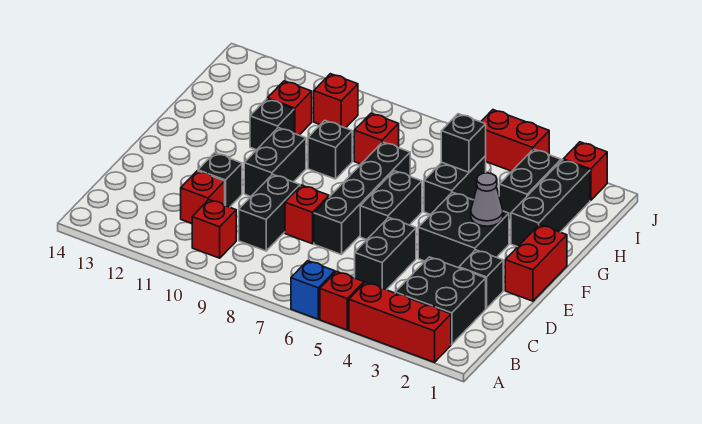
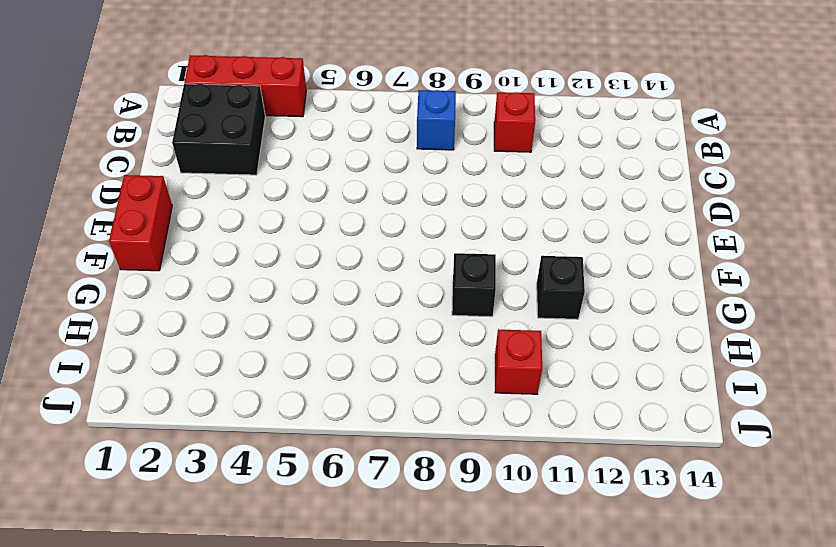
blue 1x1 brick [417,90,456,150] -> blue 1x1 brick moved to [291,261,335,319]
none -> red 1x1 brick [320,272,364,330]
none -> black 1x2 brick [355,218,416,290]
none -> black 1x2 brick [239,174,300,251]

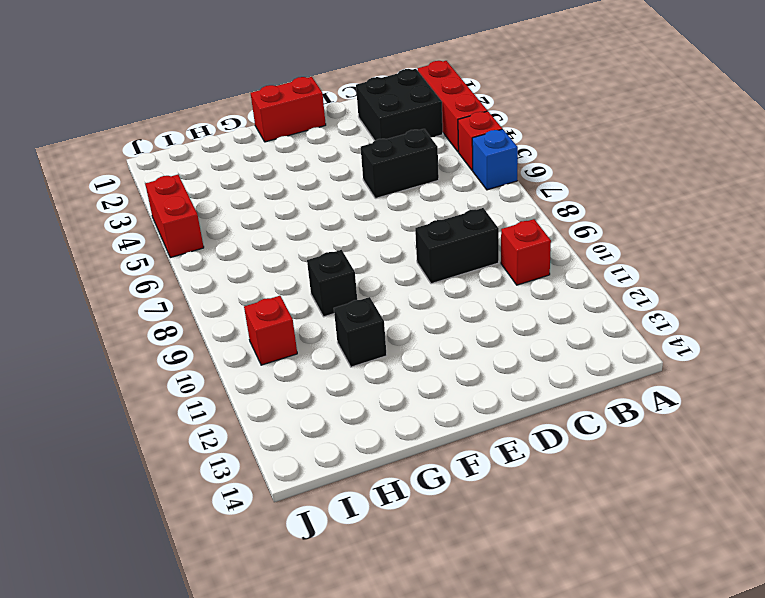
none -> red 1x1 brick [181,171,225,223]
none -> black 1x1 brick [459,250,503,308]
none -> black 1x4 brick [314,142,410,255]

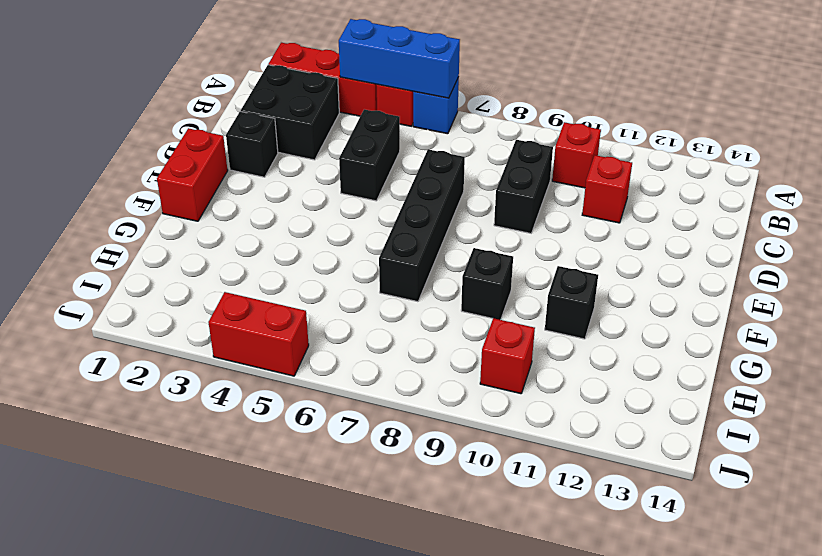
blue 1x3 brick [339,19,460,98] -> none
none -> red 1x1 brick [285,185,329,244]
none -> black 1x1 brick [198,153,242,207]
none -> black 2x2 brick [418,192,509,268]

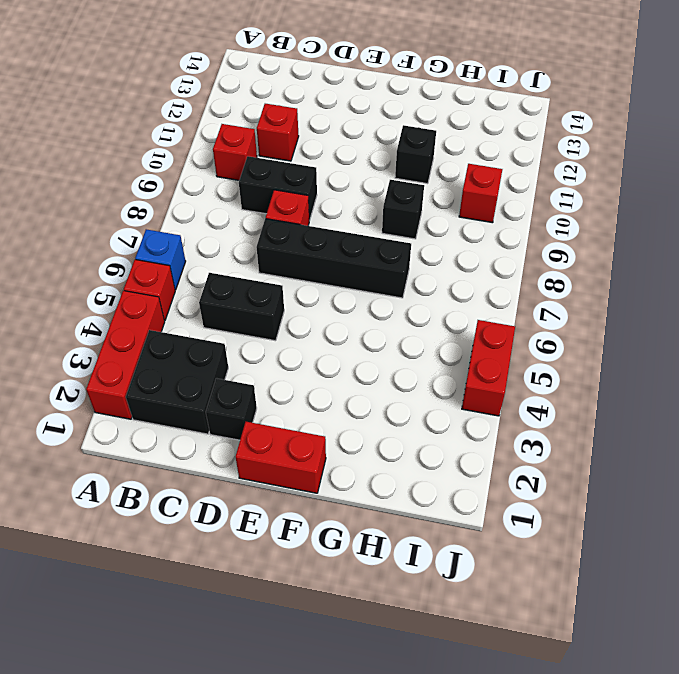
none -> black 1x1 brick [198,153,242,207]
none -> black 2x2 brick [418,192,509,268]
none -> black 1x2 brick [360,171,422,240]

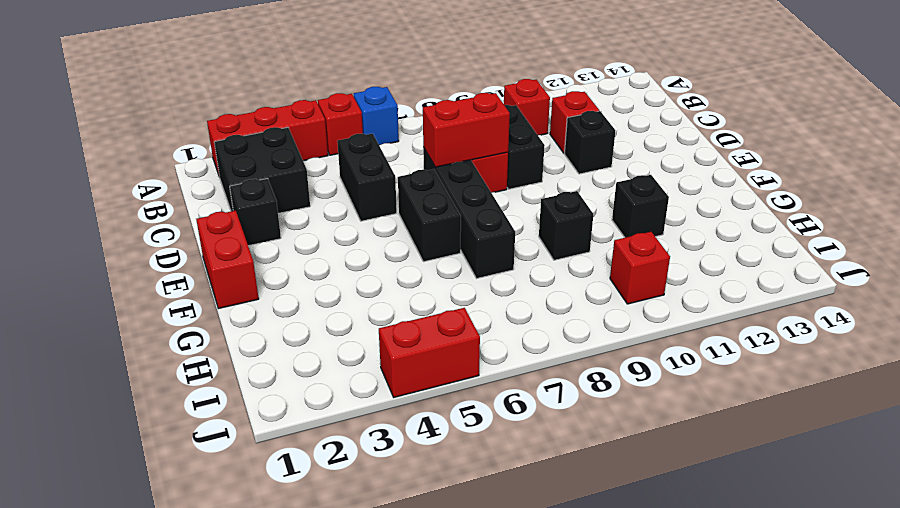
red 1x2 brick [423,93,510,167] -> none
none -> black 2x2 brick [418,192,509,268]
none -> black 1x2 brick [244,128,306,196]
none -> black 1x3 brick [511,160,590,247]

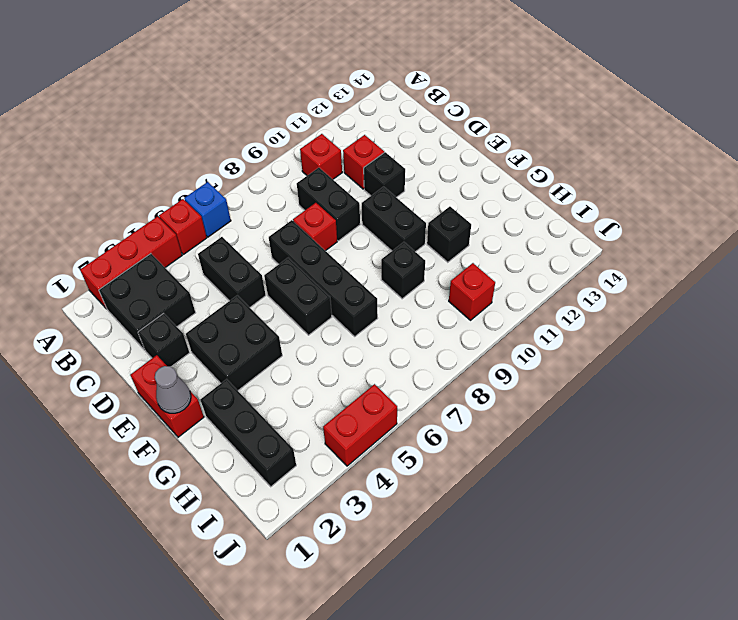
grey 1x1 cone [155,366,191,413] -> grey 1x1 cone moved to [471,173,503,226]
none -> black 1x2 brick [424,156,486,214]
none -> black 1x2 brick [499,149,561,220]
none -> red 1x1 brick [354,113,399,164]

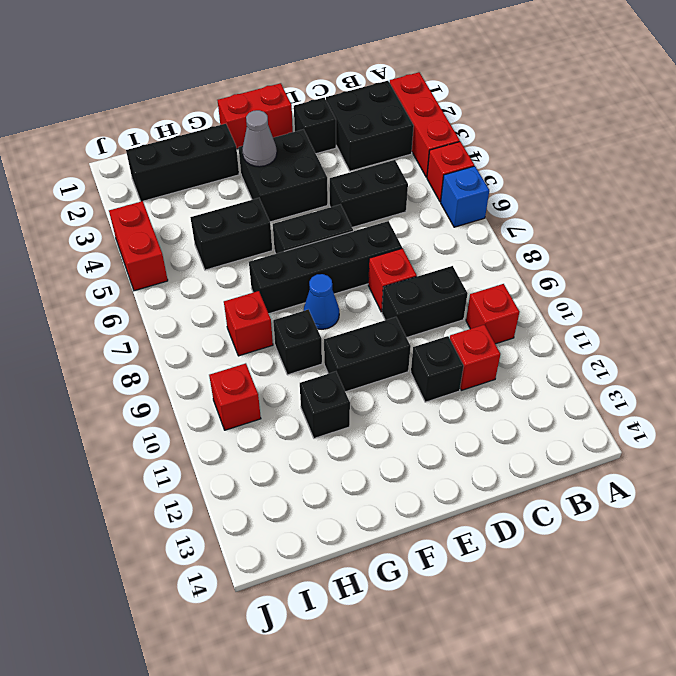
blue 1x1 cone [304,274,339,329] -> none
none -> black 1x2 brick [499,149,561,220]
none -> red 1x1 brick [267,81,312,135]
none -> red 1x1 brick [563,142,607,201]

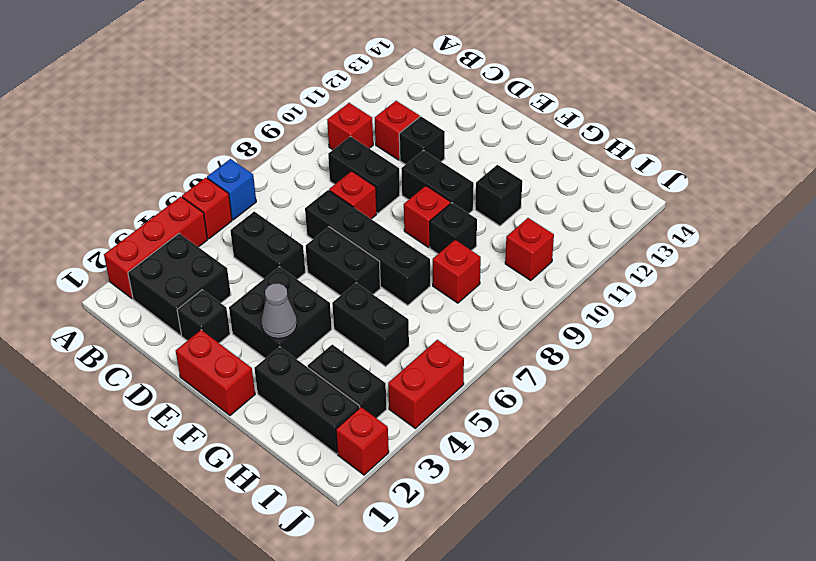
red 1x1 brick [404,186,451,247] -> red 1x1 brick moved to [267,81,312,135]
none -> black 1x1 brick [441,114,486,172]

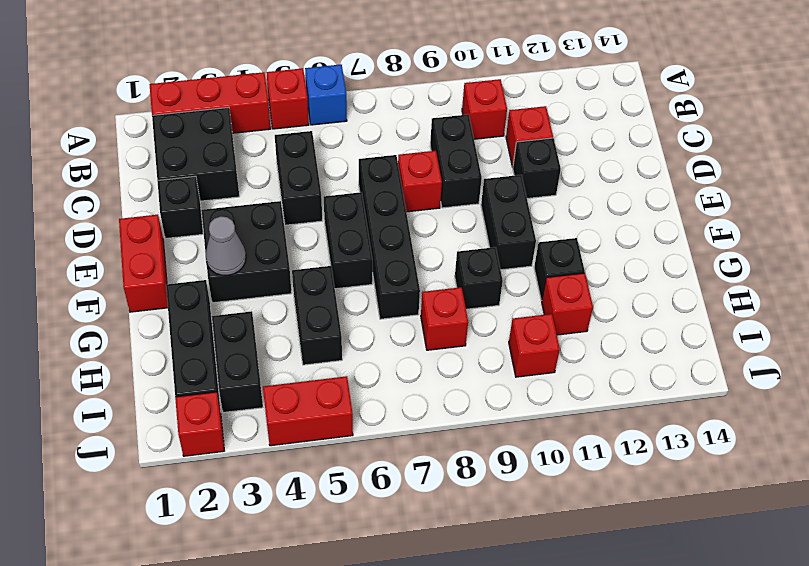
none -> black 1x1 brick [441,114,486,172]

